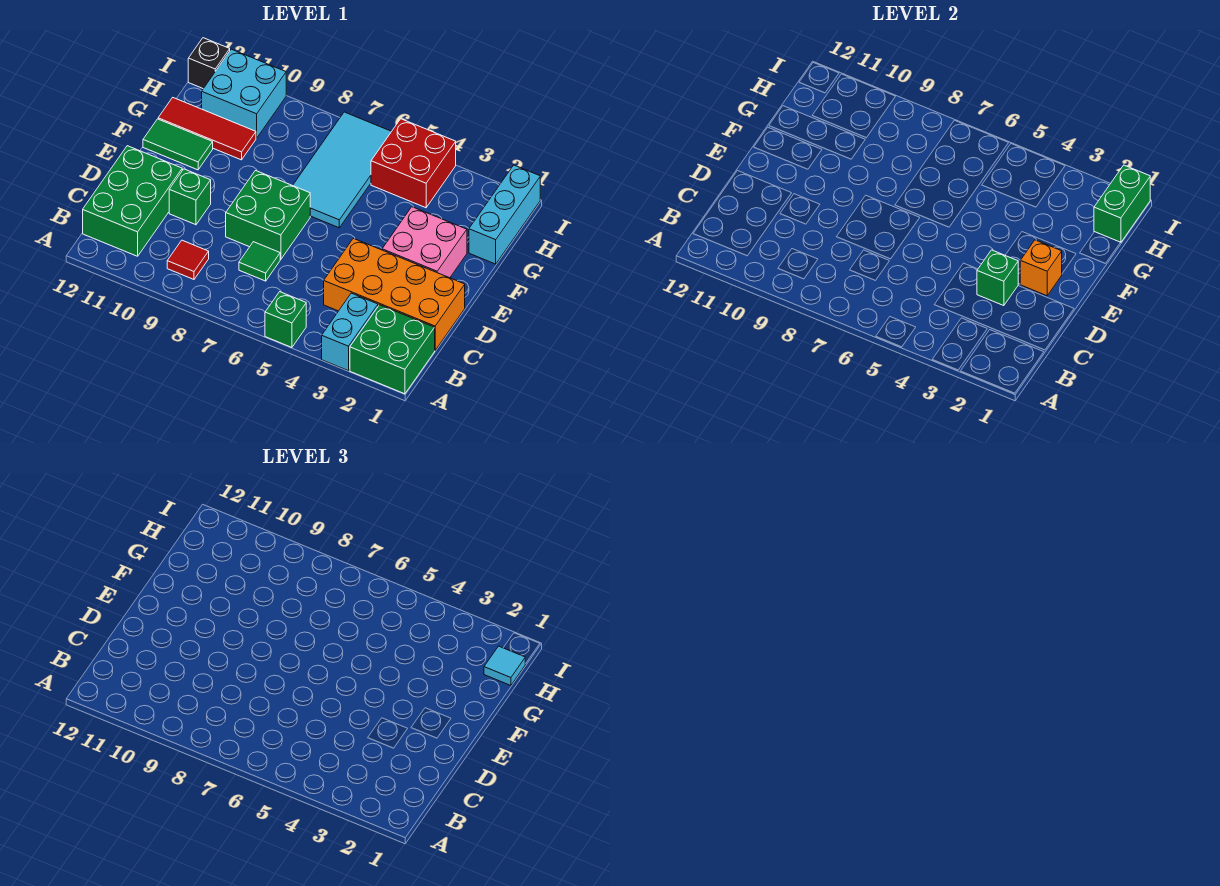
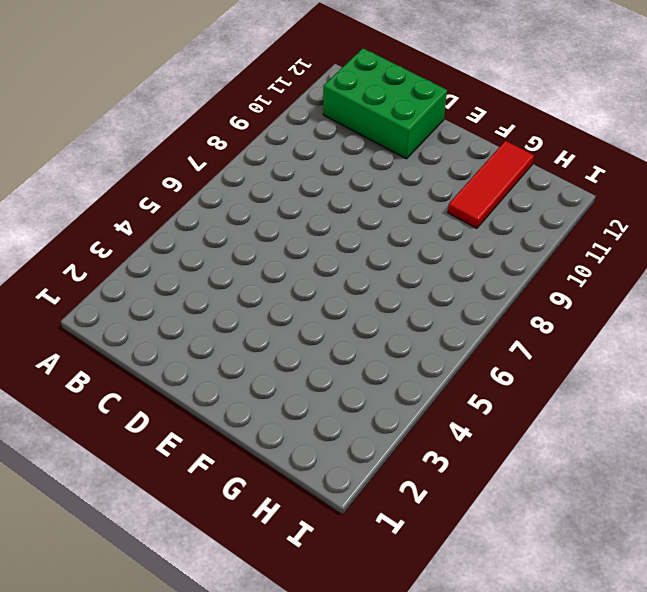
none -> green 2x2 brick [350,305,435,394]
none -> cyan 1x2 brick [322,293,378,371]
none -> green 1x1 brick [265,292,306,347]

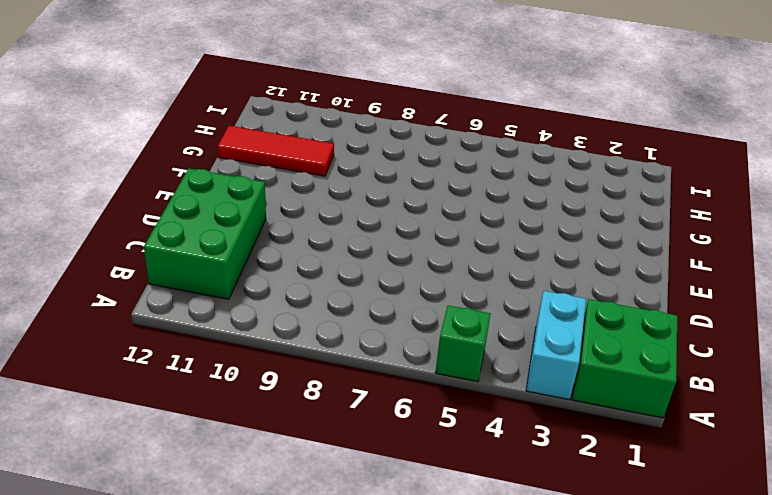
none -> red 1x1 tile [167,240,209,279]
none -> orange 2x4 brick [324,238,465,350]
none -> green 1x1 tile [239,242,280,281]

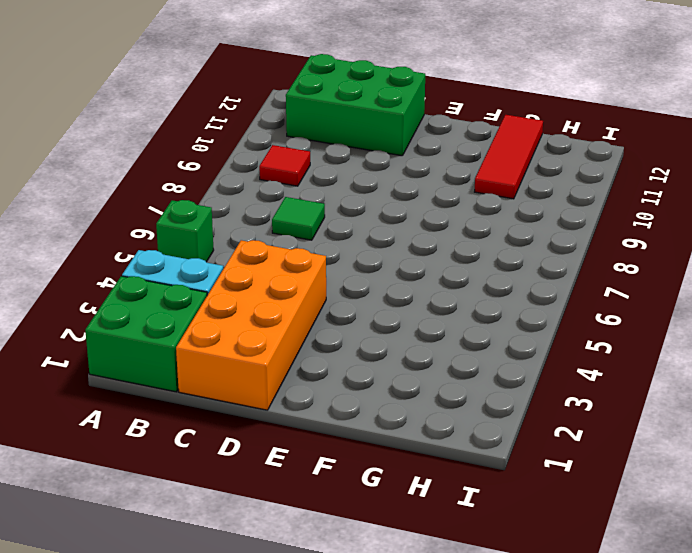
none -> green 2x2 brick [226,171,310,259]
none -> green 1x1 brick [169,169,211,225]
none -> pink 2x2 brick [382,207,467,278]

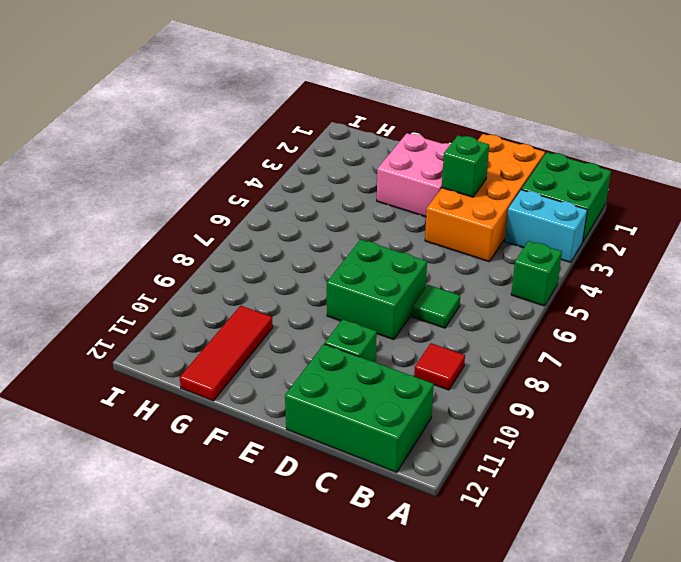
none -> cyan 2x4 tile [293,112,391,228]
none -> green 1x2 tile [143,119,213,170]
none -> cyan 1x3 brick [469,165,540,264]

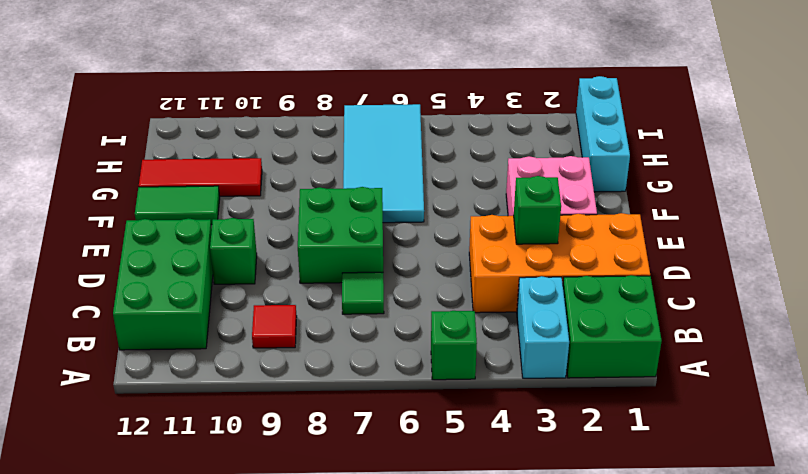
none -> red 2x2 brick [371,119,456,208]
none -> cyan 2x2 brick [202,49,286,138]
none -> black 1x1 brick [188,38,230,89]

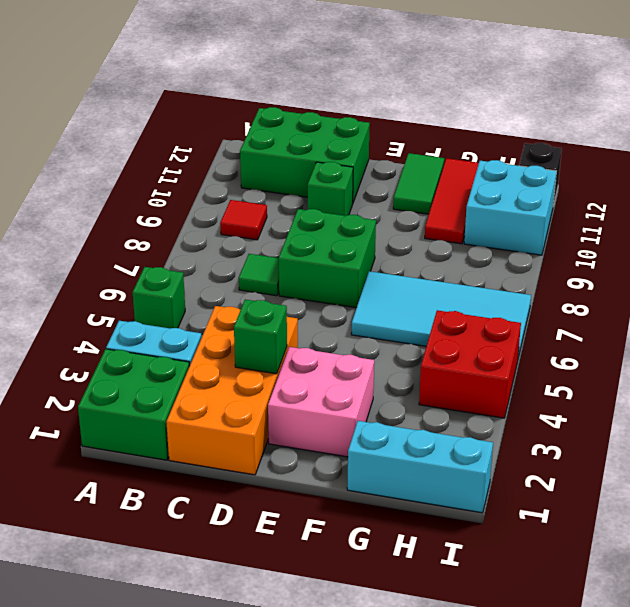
none -> orange 1x1 brick [1020,240,1062,296]
none -> green 1x2 brick [1094,165,1150,242]
none -> cyan 1x1 tile [484,646,525,685]

